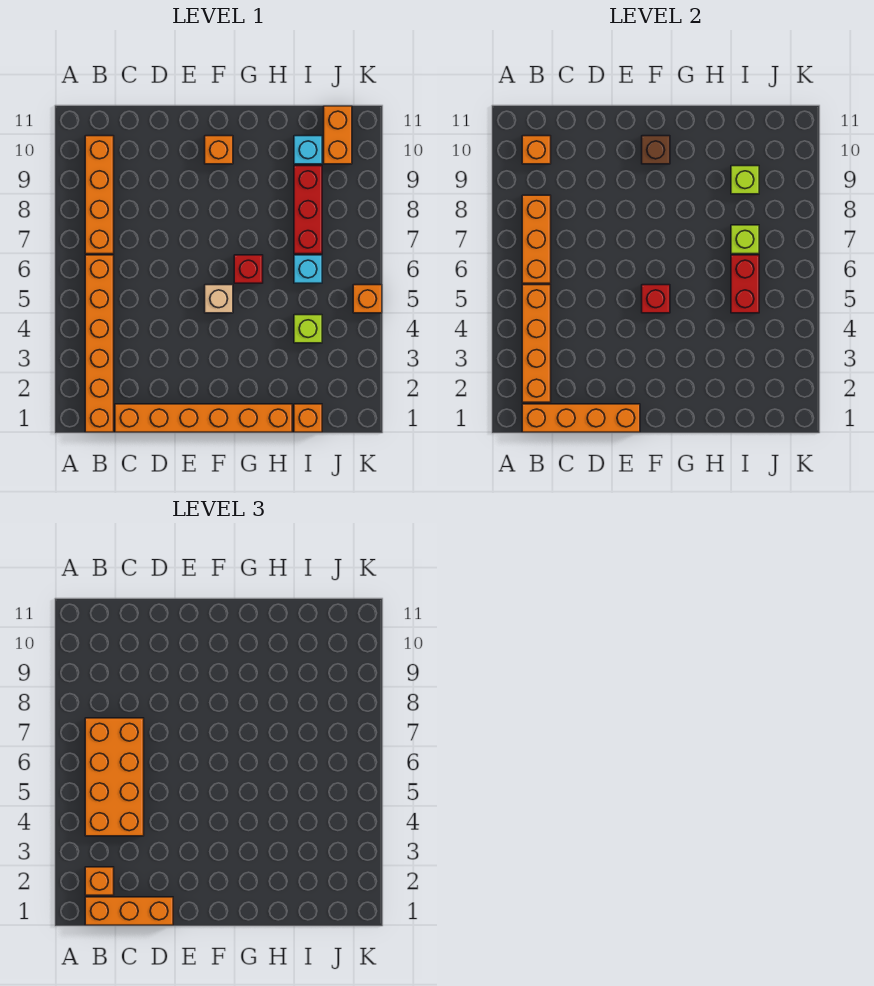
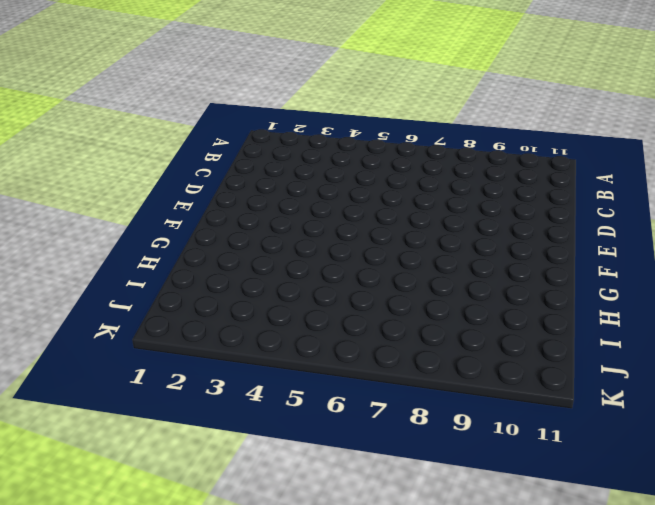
none -> orange 1x6 brick [85,255,114,432]
none -> orange 1x4 brick [85,136,114,254]
none -> orange 1x6 brick [115,404,292,432]

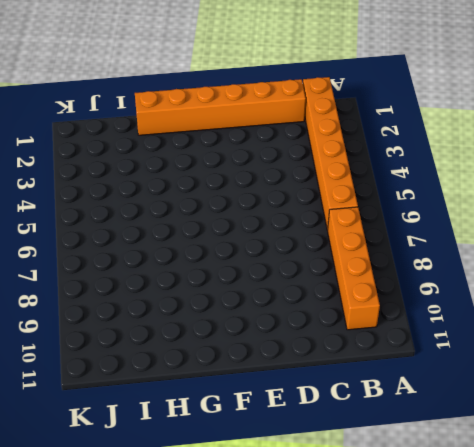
none -> tan 1x1 brick [205,285,233,313]
none -> orange 1x1 brick [205,136,233,164]
none -> red 1x1 brick [234,255,263,283]

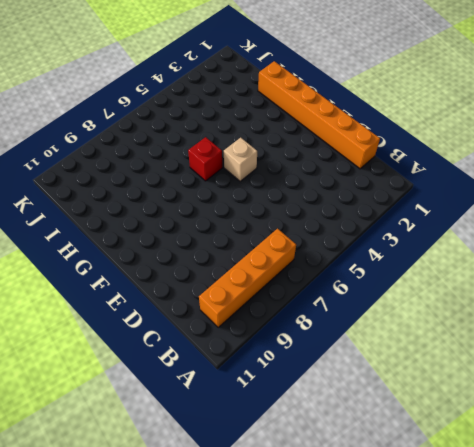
none -> orange 1x6 brick [85,255,114,432]
none -> orange 1x1 brick [205,136,233,164]
none -> orange 1x1 brick [294,404,322,432]

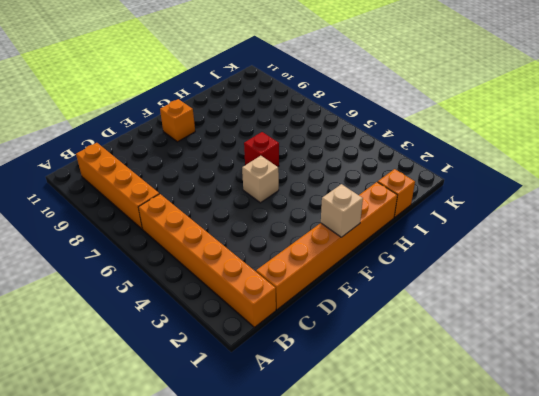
tan 1x1 brick [321,184,363,237] -> none
none -> lime 1x1 brick [294,315,322,343]
none -> cyan 1x1 brick [294,255,322,283]
none -> red 1x3 brick [294,166,322,254]

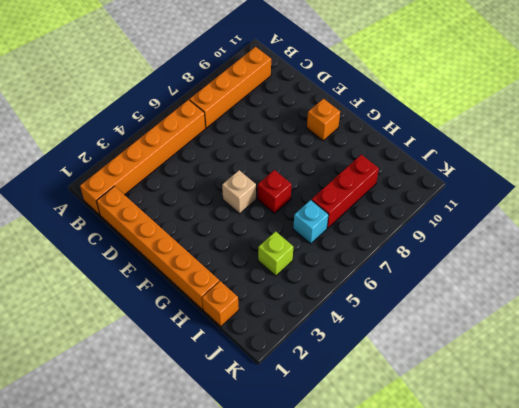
none -> cyan 1x1 brick [294,136,322,164]
none -> orange 1x2 brick [324,106,352,164]
none -> orange 1x1 brick [353,285,382,313]

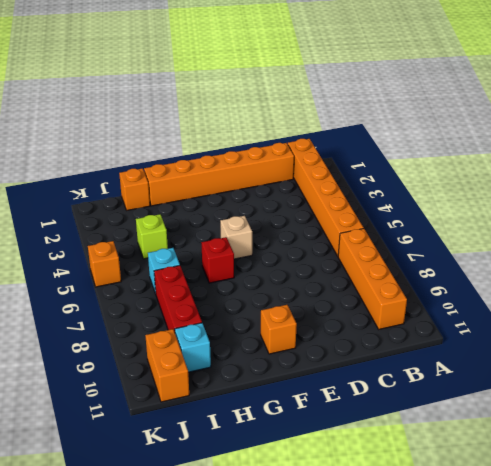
none -> orange 1x4 brick [522,404,640,432]
none -> orange 1x4 brick [522,285,551,402]
none -> orange 1x3 brick [522,195,551,283]

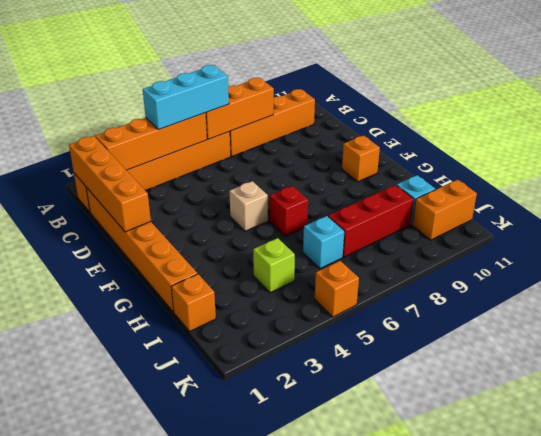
cyan 1x3 brick [143,65,229,129] -> orange 2x4 brick [85,718,144,836]
none -> orange 1x1 brick [522,136,551,164]
none -> red 1x1 brick [642,285,670,313]
none -> brown 1x1 brick [642,136,670,164]

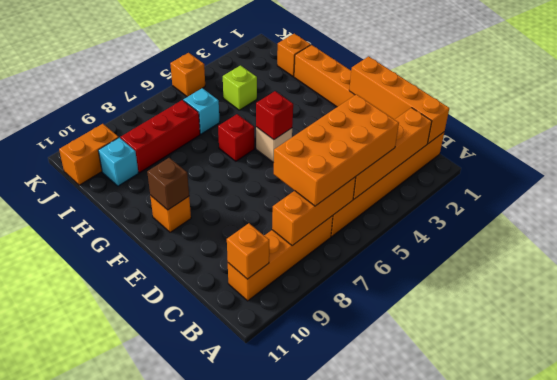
none -> red 1x2 brick [731,255,759,313]
none -> lime 1x1 brick [731,225,759,254]
none -> lime 1x1 brick [731,166,759,194]

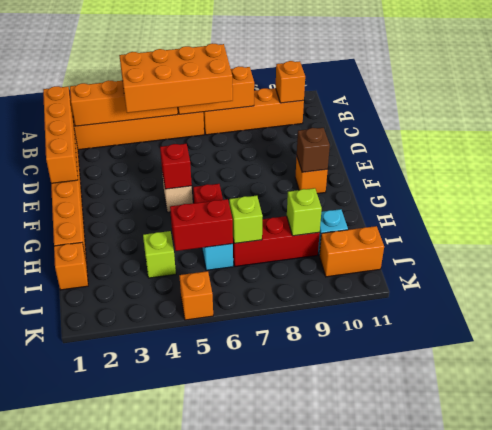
none -> orange 1x3 brick [85,897,173,925]
none -> orange 1x1 brick [85,867,114,895]

